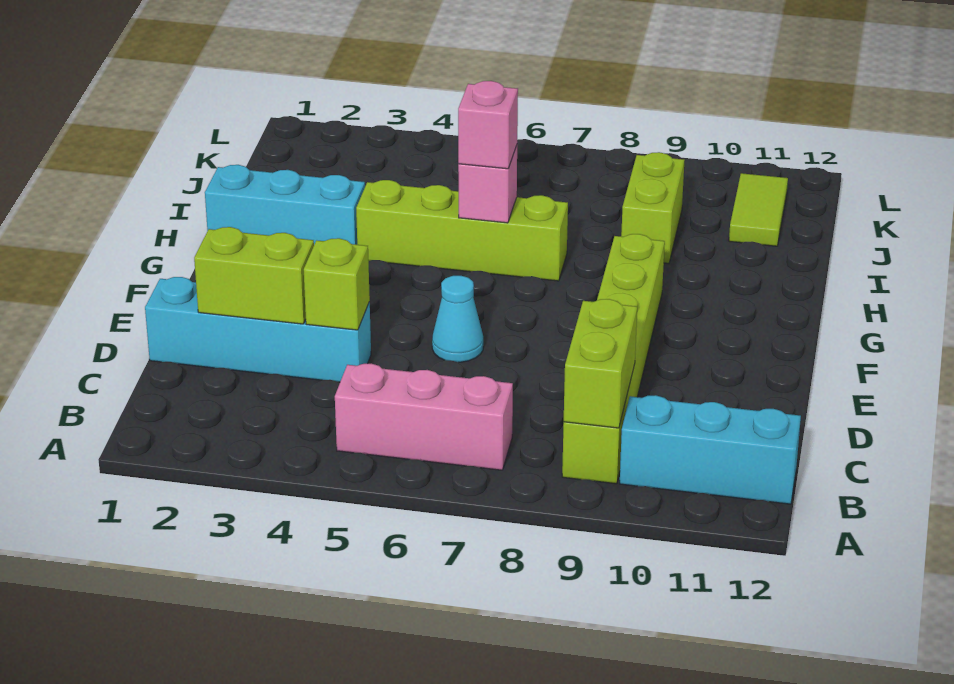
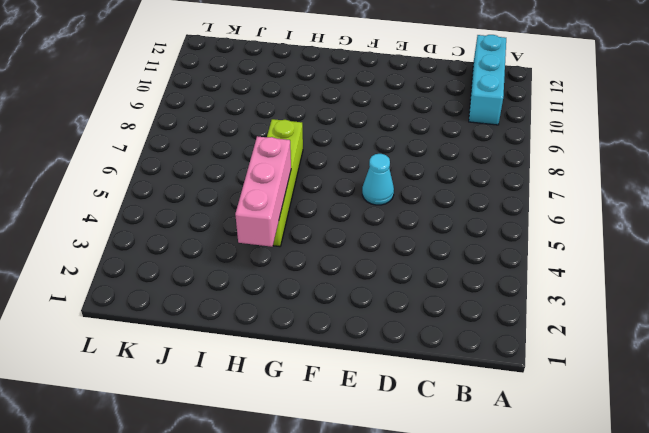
pink 1x3 brick [235,136,291,247] -> pink 1x3 brick moved to [335,364,513,470]
none -> lime 1x6 brick [562,234,665,484]
none -> cyan 1x4 brick [145,277,371,382]
none -> cyan 1x3 brick [205,165,365,245]

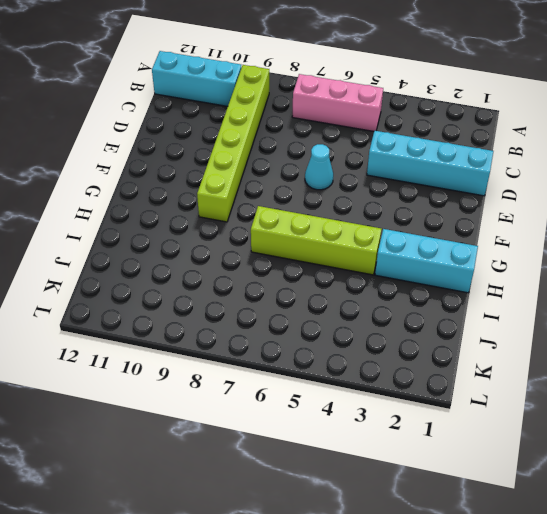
none -> lime 1x2 brick [621,152,684,263]
none -> lime 1x2 tile [729,173,788,246]
none -> lime 1x2 brick [564,299,637,428]

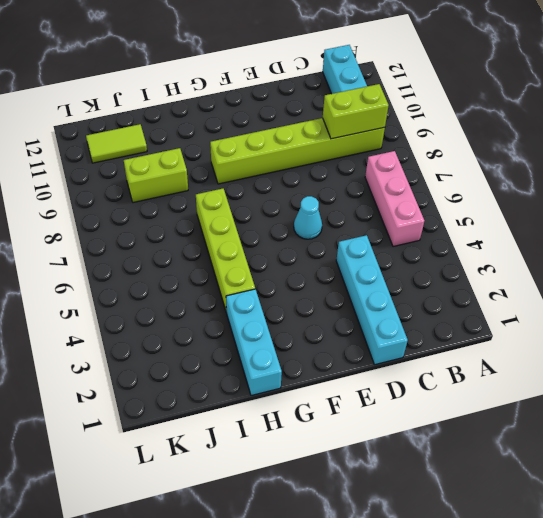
none -> lime 1x2 brick [194,227,314,324]
none -> lime 1x1 brick [304,238,370,330]
none -> pink 1x1 brick [458,146,517,223]

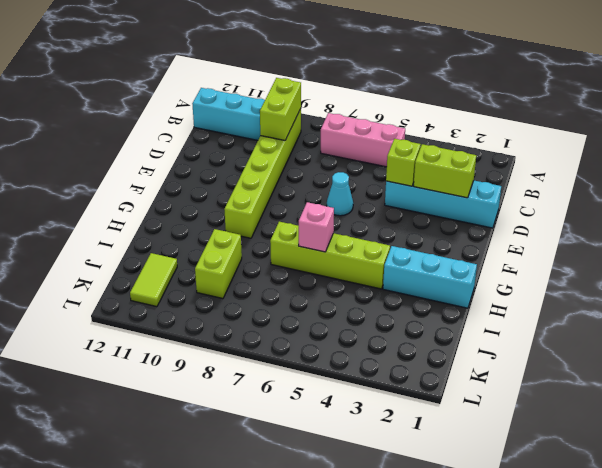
none -> pink 1x1 brick [458,81,518,169]

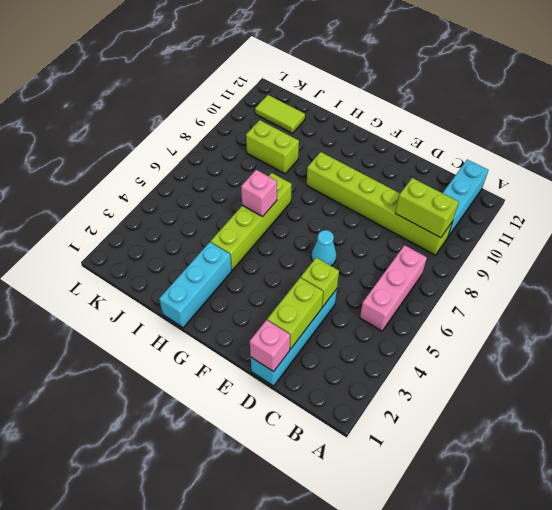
pink 1x1 brick [250,320,290,372] -> pink 1x1 brick moved to [458,81,518,169]

